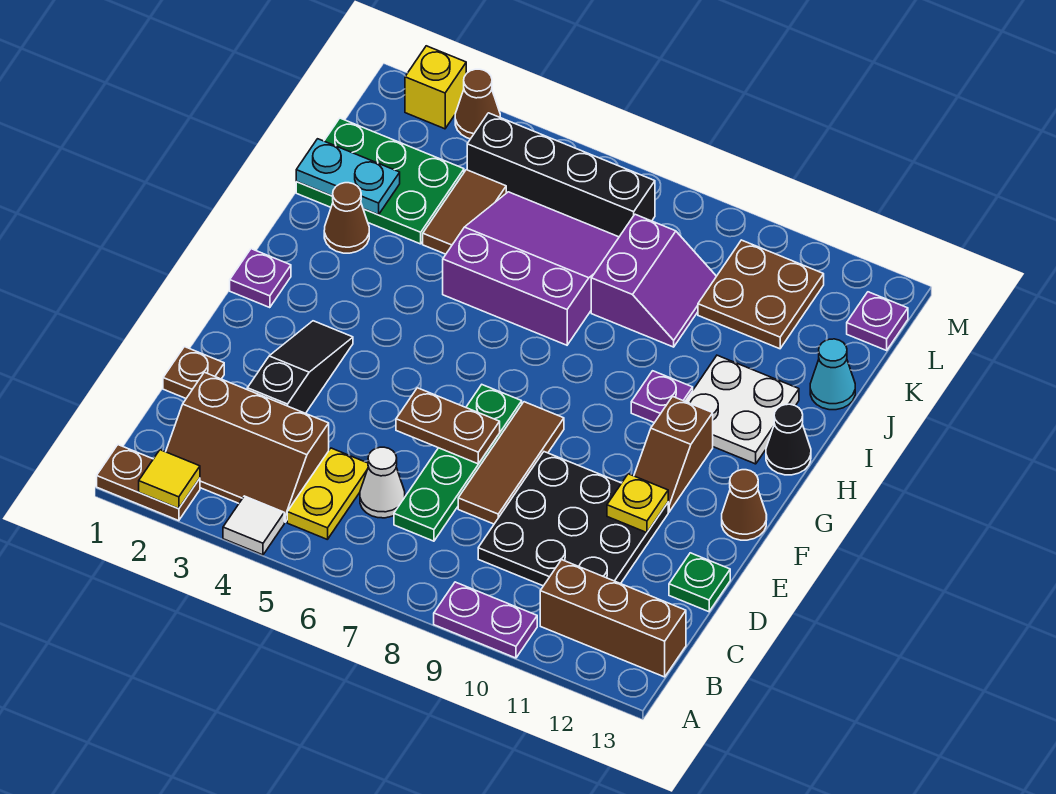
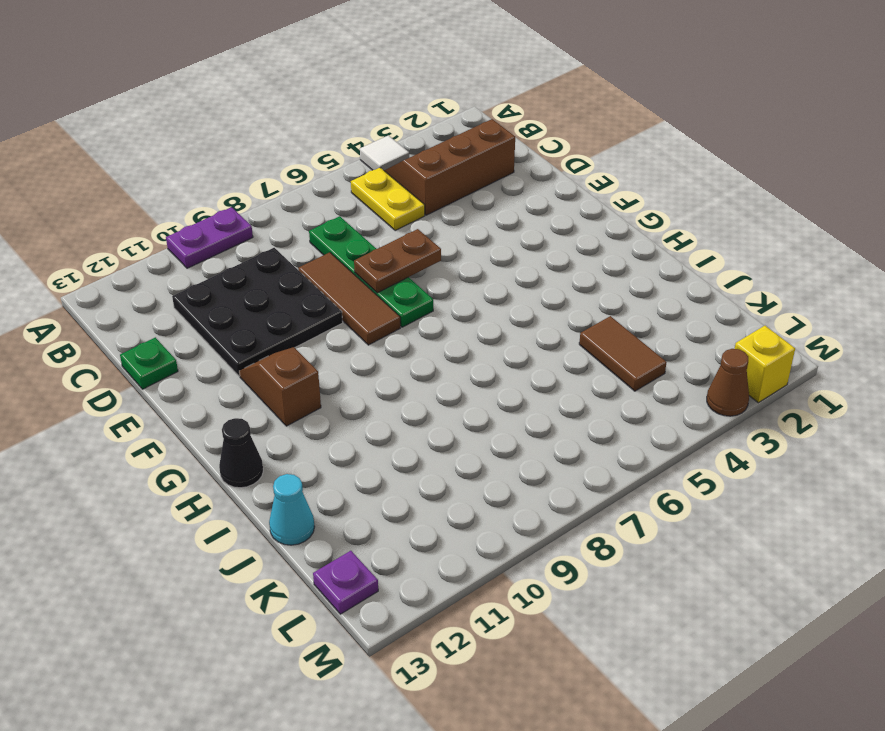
none -> brown 1x2 plate [97,445,200,521]
none -> brown 1x3 brick [540,560,686,677]
none -> white 1x1 cone [360,447,405,518]
none -> brown 1x1 plate [163,347,224,398]

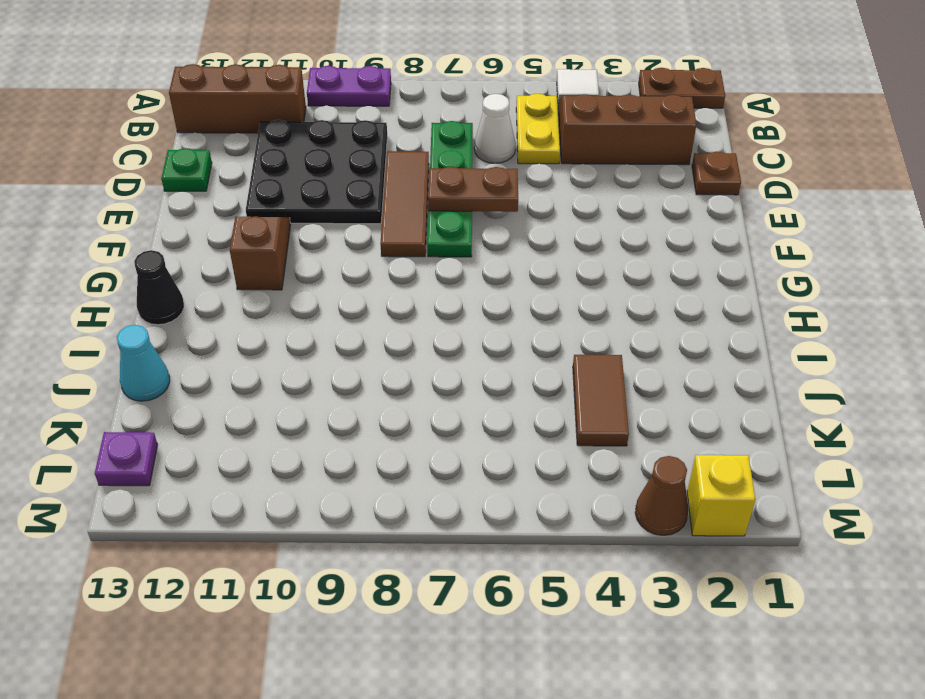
none -> black 1x3 slope [247,321,353,413]
none -> brown 1x1 cone [722,470,767,540]
none -> purple 1x1 plate [230,249,291,308]
none -> purple 1x1 plate [631,371,693,423]

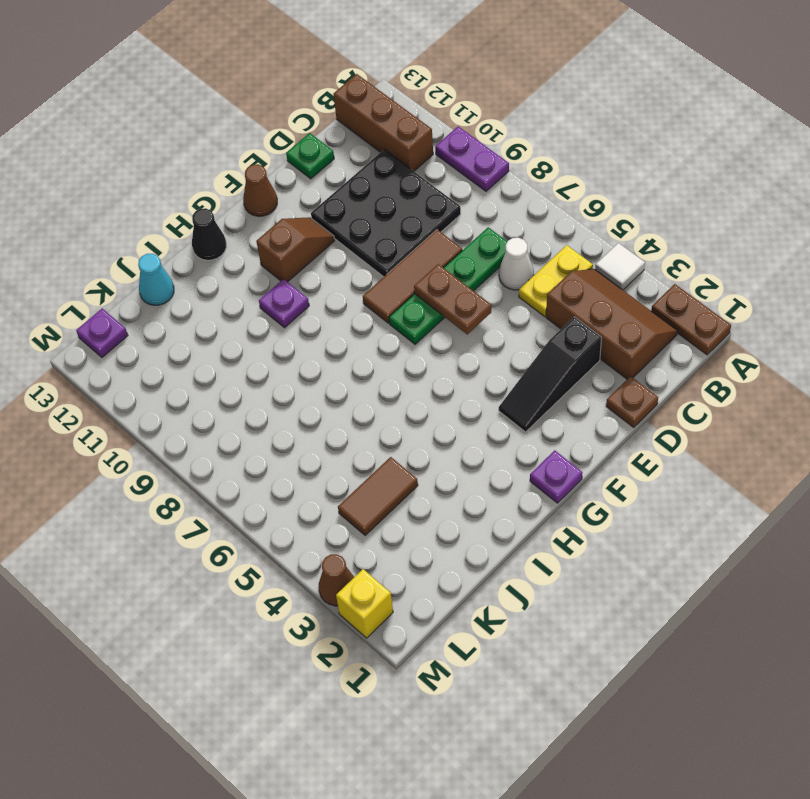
none -> white 2x2 plate [685,355,799,464]
none -> brown 1x1 cone [324,183,369,253]
none -> purple 3x3 slope [443,192,619,345]
none -> green 2x3 plate [296,118,464,244]

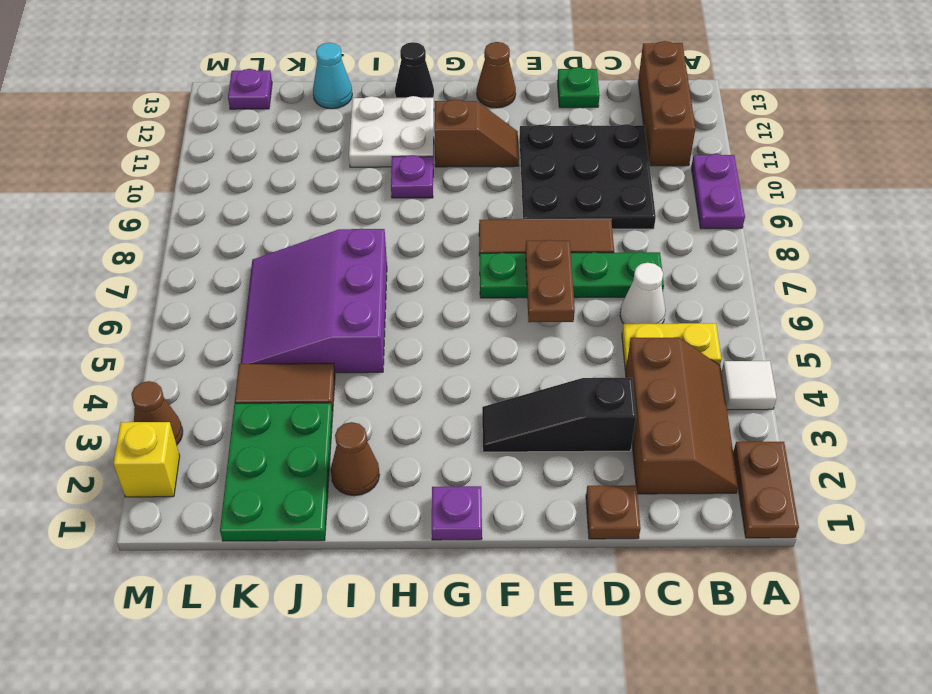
none -> purple 2x2 slope [591,214,716,347]
none -> brown 2x2 plate [698,240,824,349]
none -> black 1x4 brick [467,113,655,237]
none -> yellow 1x1 tile [139,450,200,509]

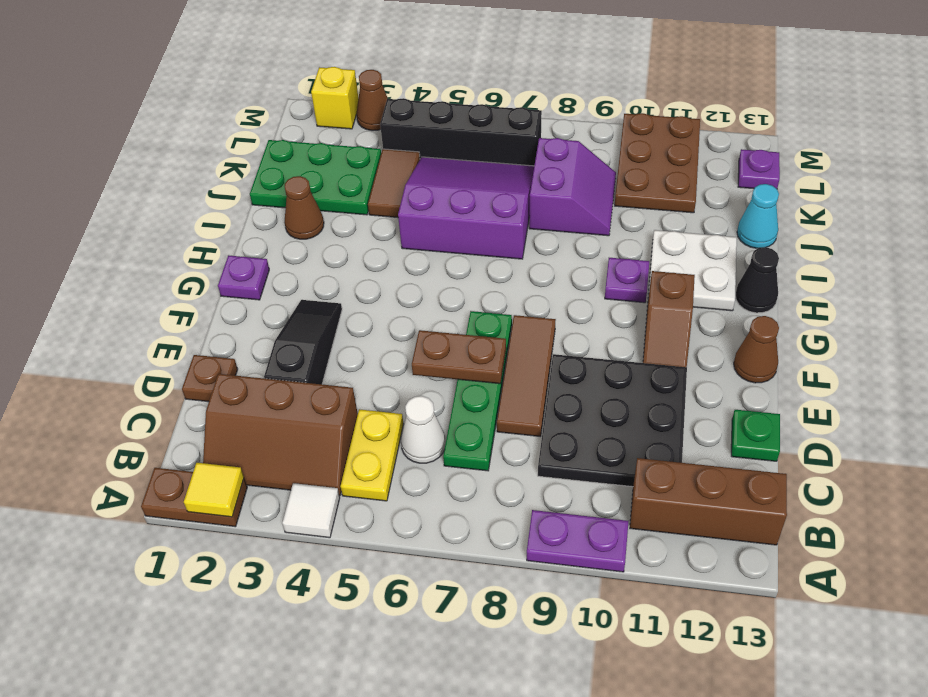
brown 2x3 plate [615,113,700,213] -> brown 2x2 plate [698,240,824,349]
none -> yellow 1x1 plate [607,474,668,533]
none -> cyan 1x2 plate [296,139,400,215]

